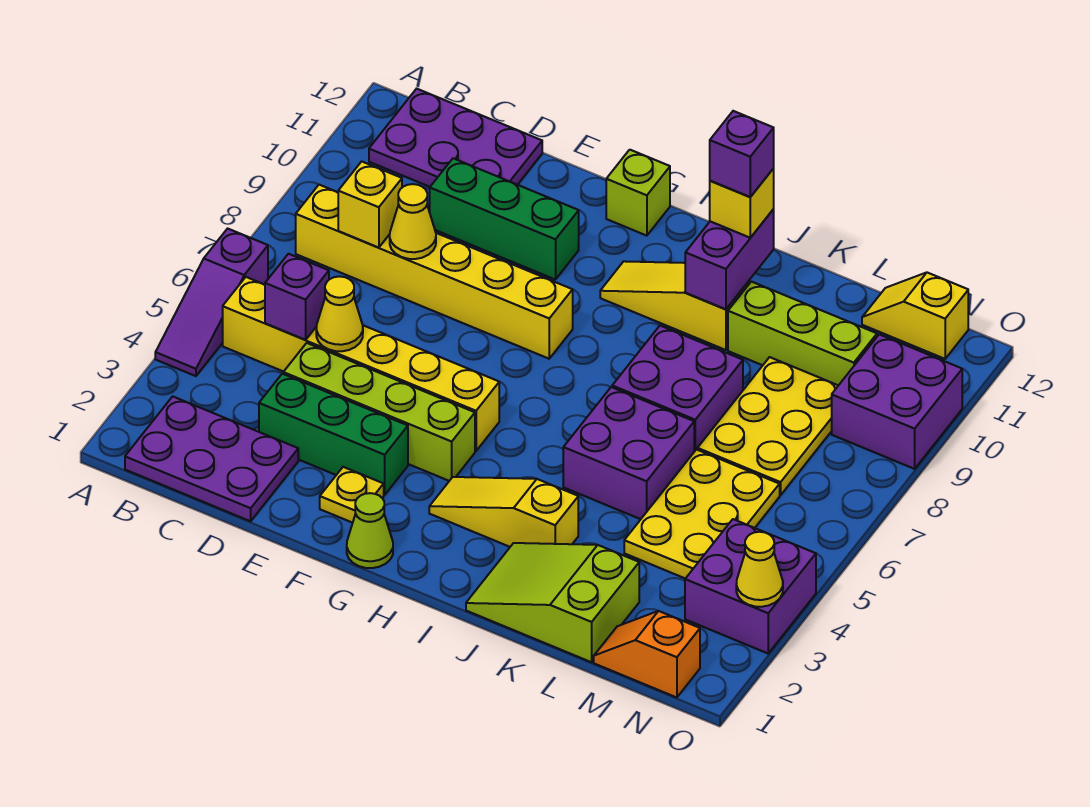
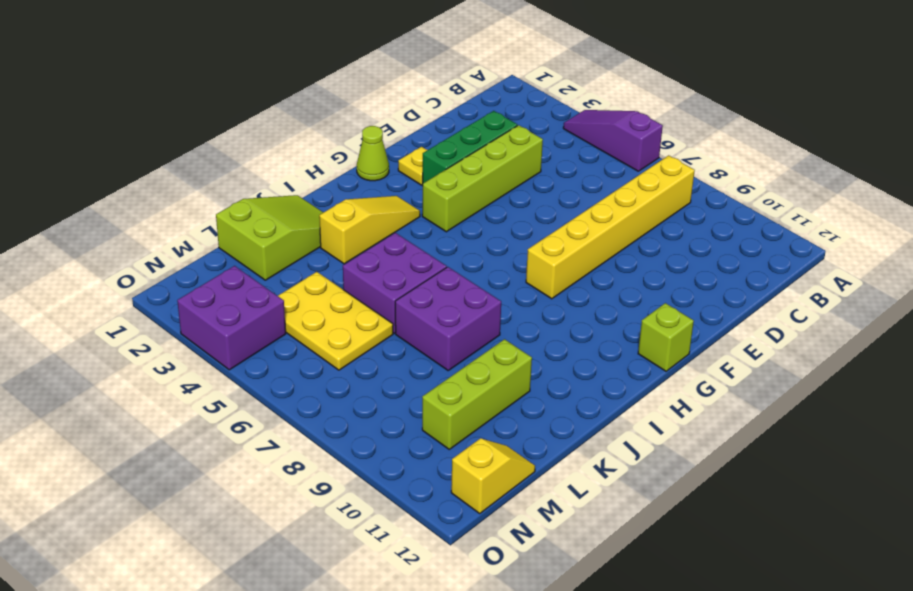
none -> purple 2x3 plate [125,396,298,521]
none -> yellow 1x6 brick [223,277,499,451]
none -> purple 2x3 plate [369,89,542,187]
none -> green 1x3 brick [430,158,579,280]

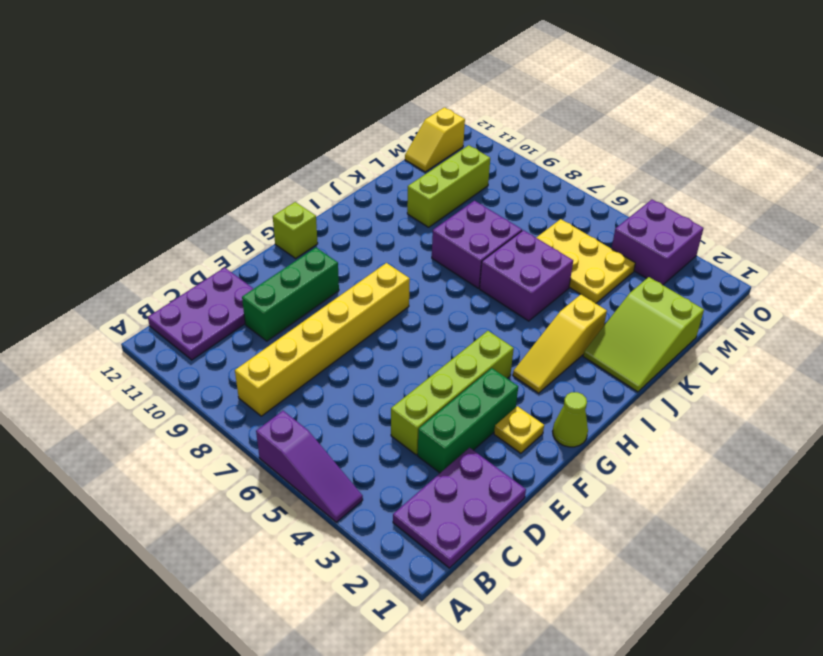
none -> yellow 1x6 brick [223,277,499,451]
none -> yellow 1x3 slope [600,261,749,350]
none -> yellow 2x3 plate [697,357,838,495]
none -> orange 1x2 slope [594,611,700,698]

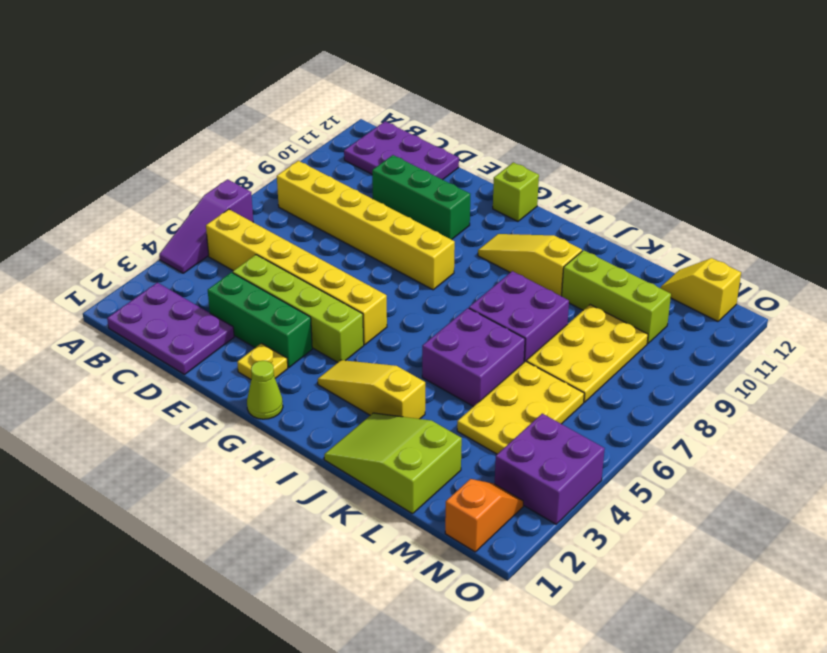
orange 1x2 slope [445,479,523,552] -> orange 1x2 slope turned to [594,611,700,698]
none -> purple 2x2 brick [832,334,962,469]
none -> purple 1x1 brick [265,254,329,340]
none -> yellow 1x1 brick [338,161,402,248]
none -> yellow 1x1 cone [316,276,363,351]

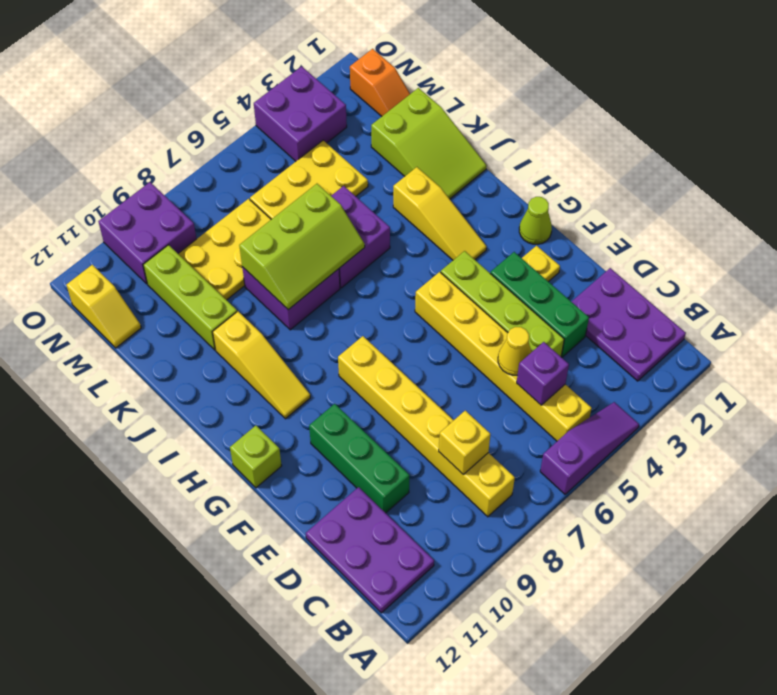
lime 2x3 slope [239,184,365,310] -> none
none -> yellow 1x1 cone [390,184,436,259]
none -> purple 1x2 brick [685,209,774,309]
none -> yellow 1x1 cone [736,532,783,607]
none -> yellow 1x1 brick [710,169,774,238]

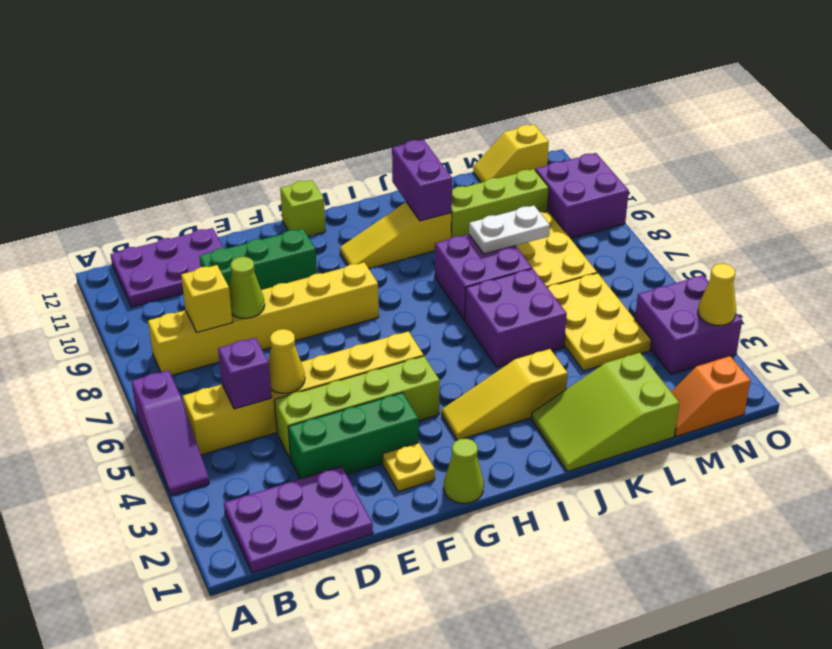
lime 1x1 cone [229,257,265,318] -> yellow 1x1 cone [390,184,436,259]
white 1x2 plate [469,206,550,254] -> none
none -> yellow 1x1 brick [710,169,774,238]
none -> purple 1x1 brick [710,111,774,197]

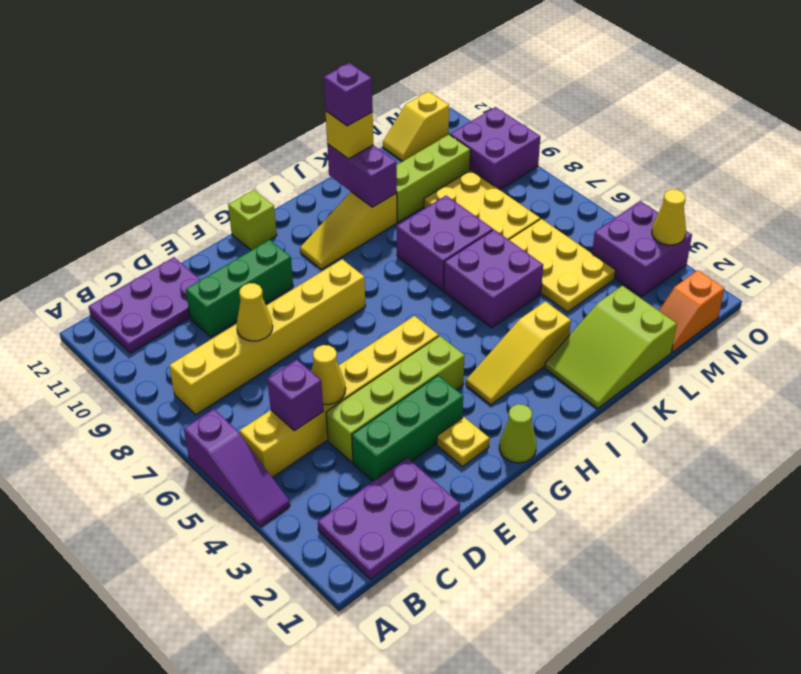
none -> yellow 1x1 brick [338,161,402,248]

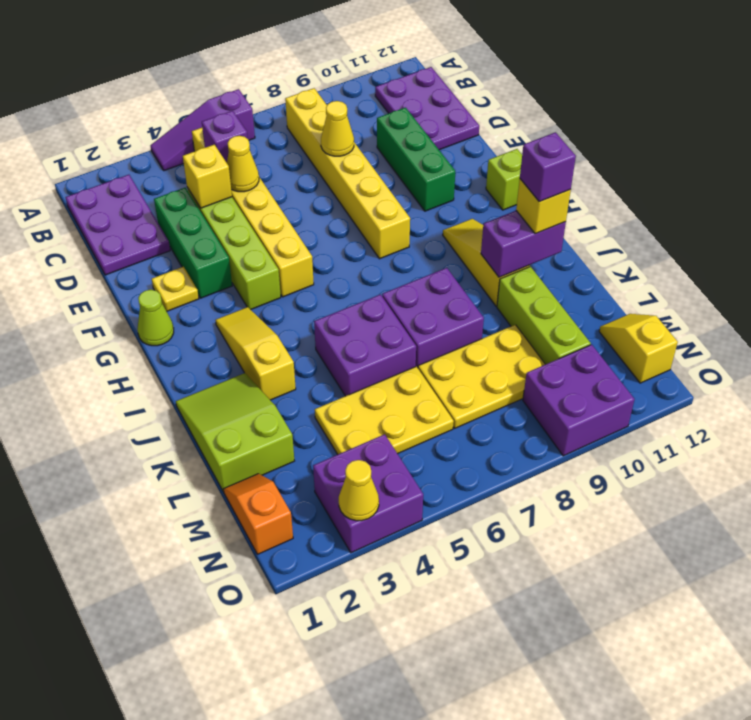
yellow 1x1 brick [183,145,232,208] -> yellow 1x1 brick moved to [338,161,402,248]

